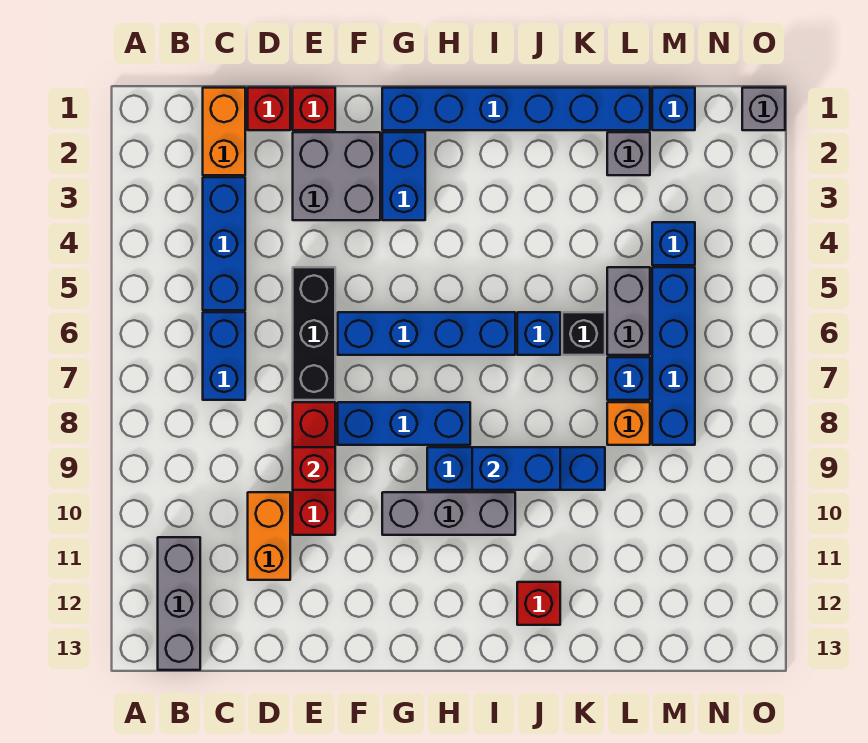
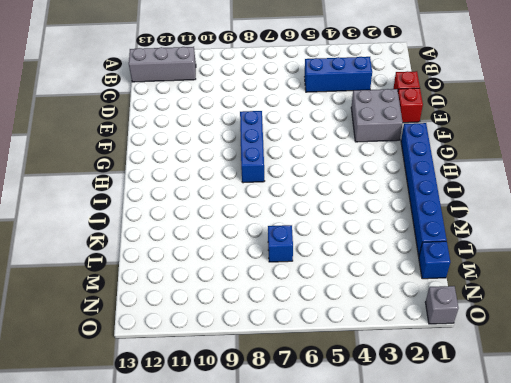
none -> orange 1x2 brick [203,88,245,175]
none -> blue 1x2 brick [203,312,245,400]
none -> orange 1x2 brick [248,492,290,580]

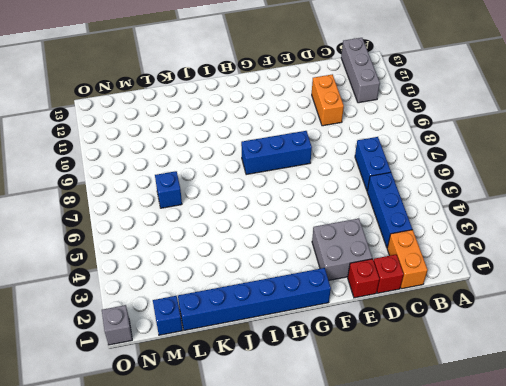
none -> black 1x3 brick [293,267,335,400]
none -> red 1x3 brick [293,402,335,535]
none -> blue 1x4 brick [338,312,515,355]

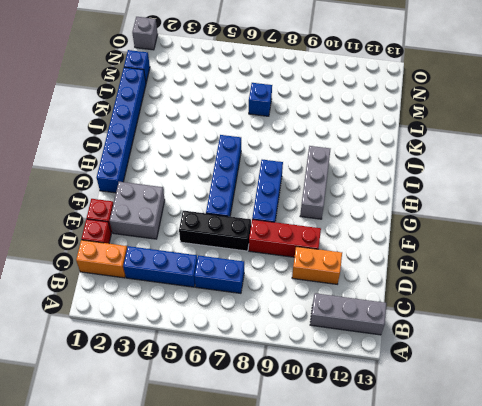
none -> blue 1x2 brick [382,132,425,220]
none -> blue 1x4 brick [427,447,605,490]
none -> blue 1x1 brick [517,312,560,355]

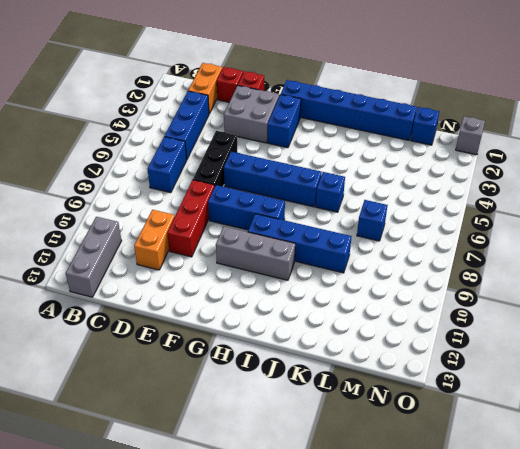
none -> red 1x1 brick [517,582,560,625]
none -> black 1x1 brick [562,312,605,355]
none -> grey 1x1 brick [607,132,650,175]

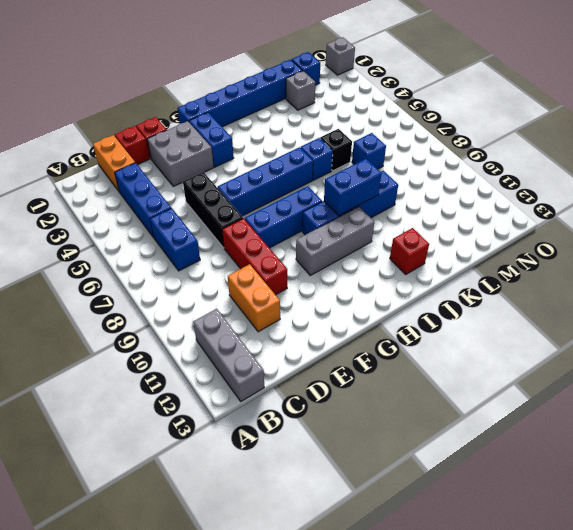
none -> grey 1x2 brick [607,267,650,355]
none -> orange 1x1 brick [607,402,650,445]
none -> blue 1x1 brick [652,222,695,265]

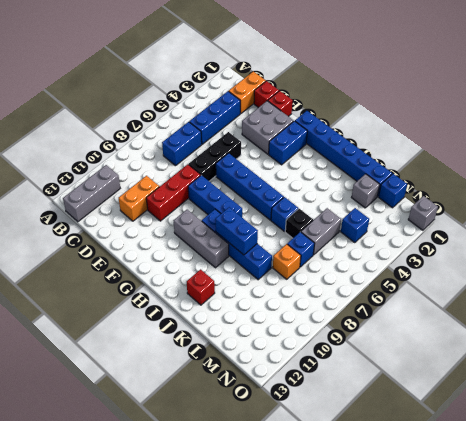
none -> blue 1x4 brick [652,267,695,445]
none -> red 1x1 brick [293,447,335,490]

